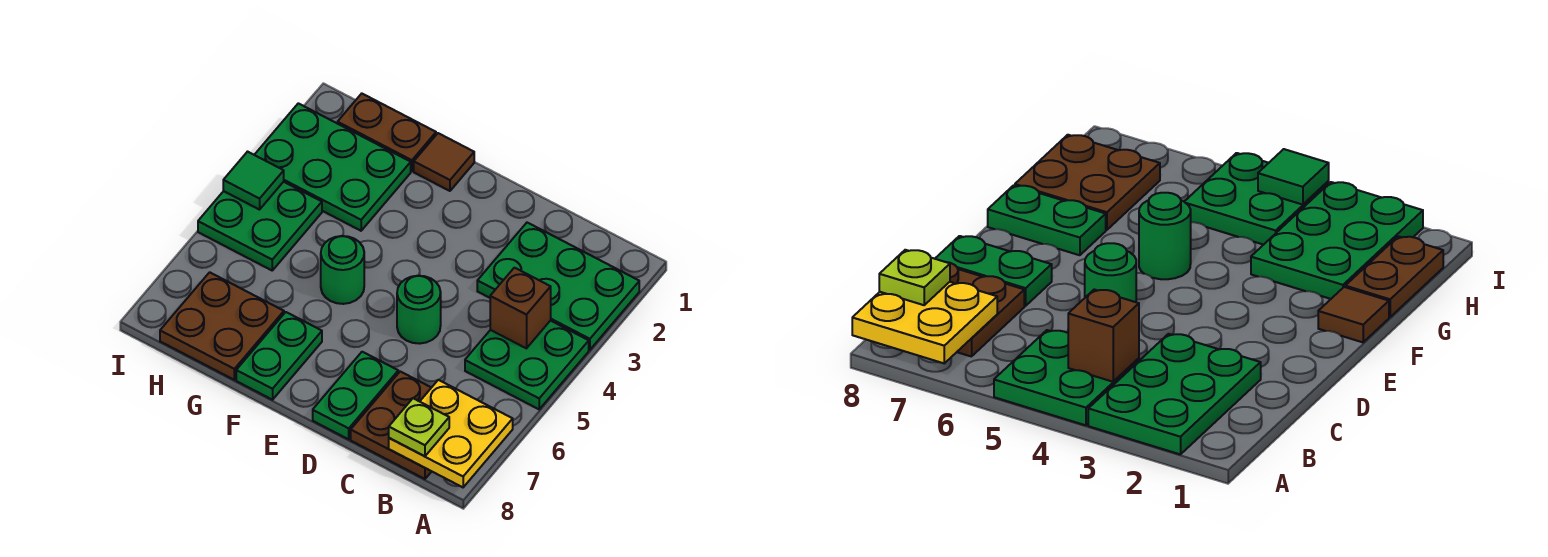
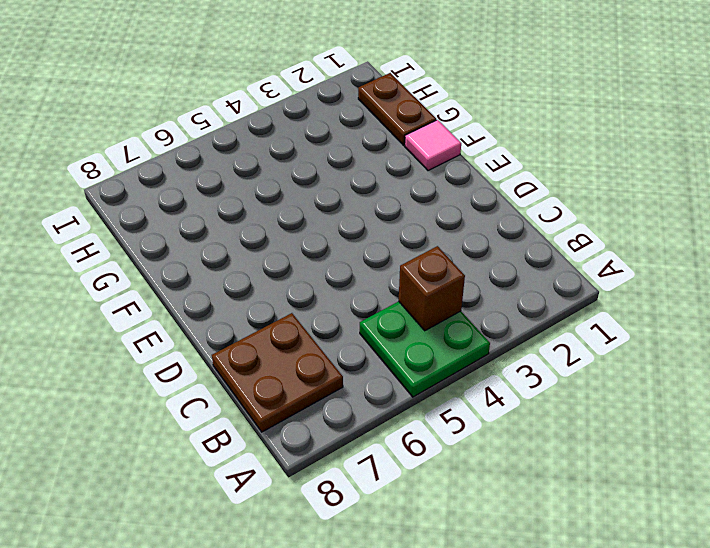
pink 1x1 tile [405,120,461,171] -> brown 1x1 tile [414,133,474,191]
none -> green 2x3 plate [477,223,639,350]
none -> green 1x1 round brick [397,276,441,344]
none -> green 1x2 plate [313,352,398,439]

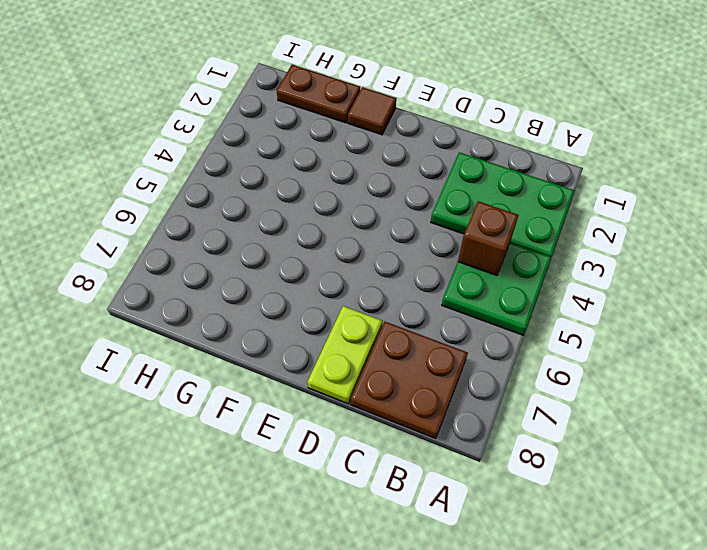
lime 1x2 plate [307,306,382,404] -> green 1x2 plate [313,352,398,439]
none -> green 1x1 round brick [397,276,441,344]
none -> green 1x1 round brick [321,236,364,304]
none -> green 1x2 plate [236,312,322,400]

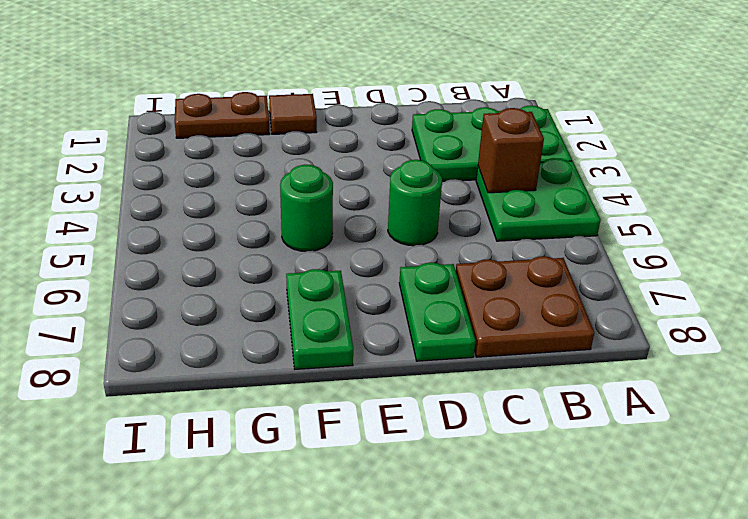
none -> green 2x3 plate [255,103,411,231]
none -> brown 2x2 plate [160,272,284,380]
none -> green 2x2 plate [198,182,322,270]

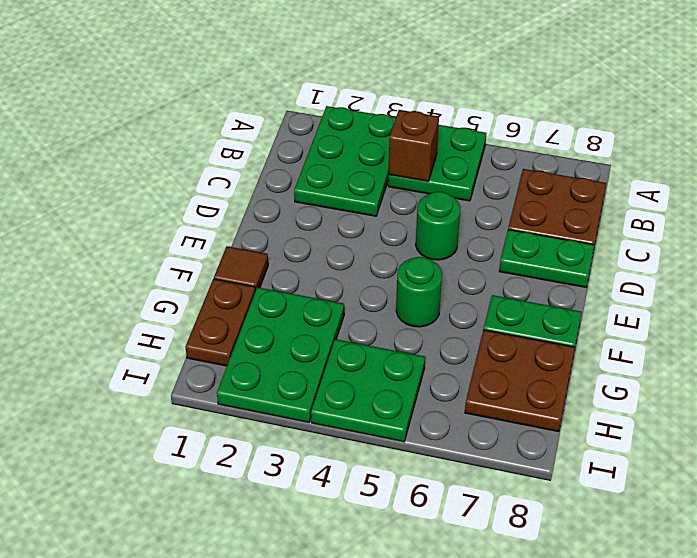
none -> yellow 2x2 plate [389,380,513,487]
none -> green 1x1 tile [223,152,284,210]
none -> lime 1x1 plate [389,398,449,456]

